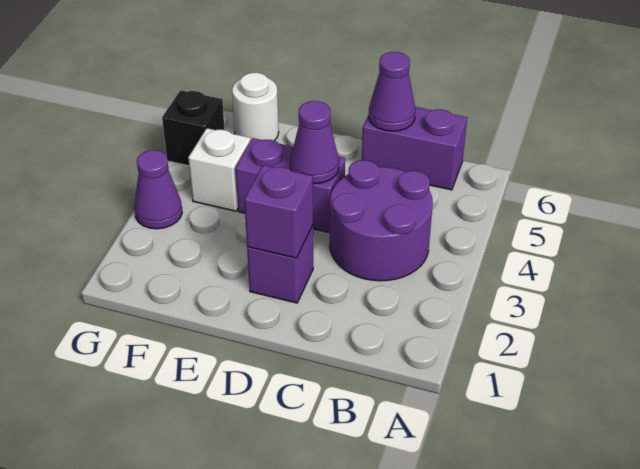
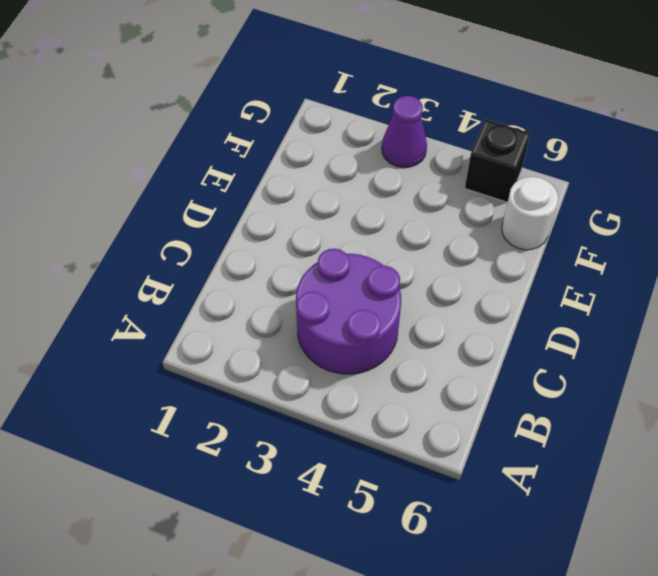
none -> purple 1x2 brick [362,107,467,190]
none -> purple 1x1 brick [247,225,313,303]

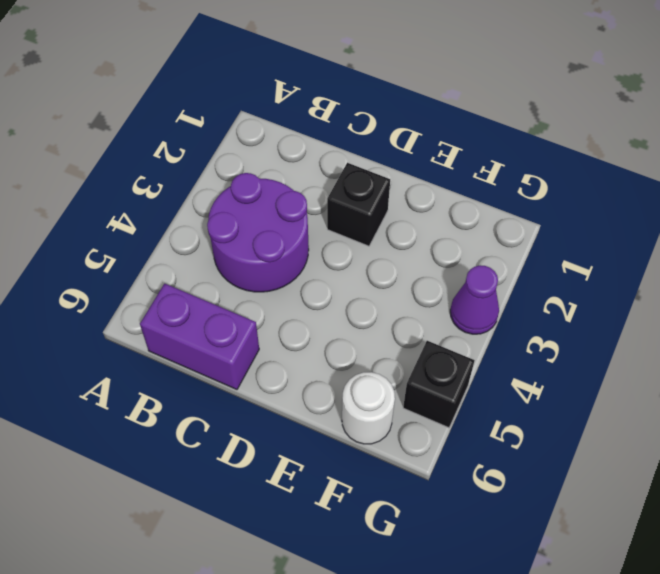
black 1x1 brick [327,163,390,246] -> purple 1x1 brick [247,225,313,303]
none -> purple 1x2 brick [236,138,345,233]
none -> white 1x1 brick [188,128,251,211]

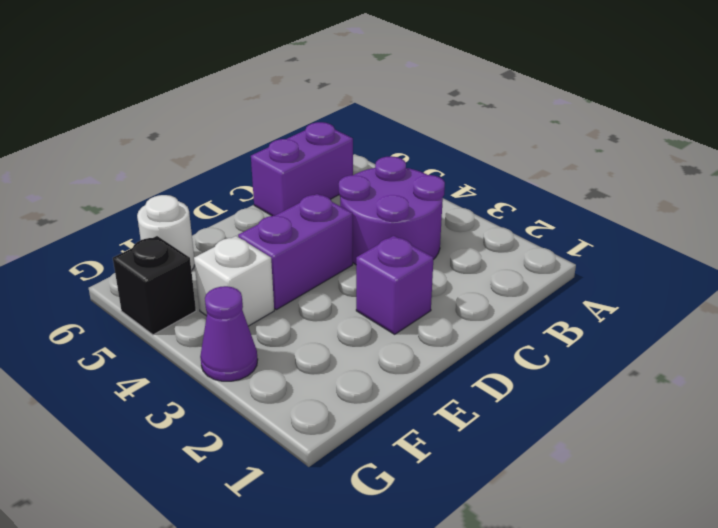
none -> purple 1x1 cone [369,52,415,131]
none -> purple 1x1 brick [244,165,313,258]

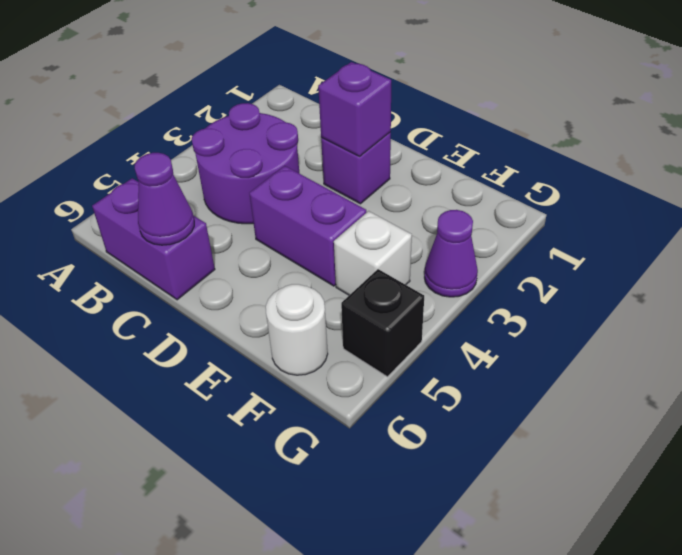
none -> purple 1x1 cone [290,101,339,184]

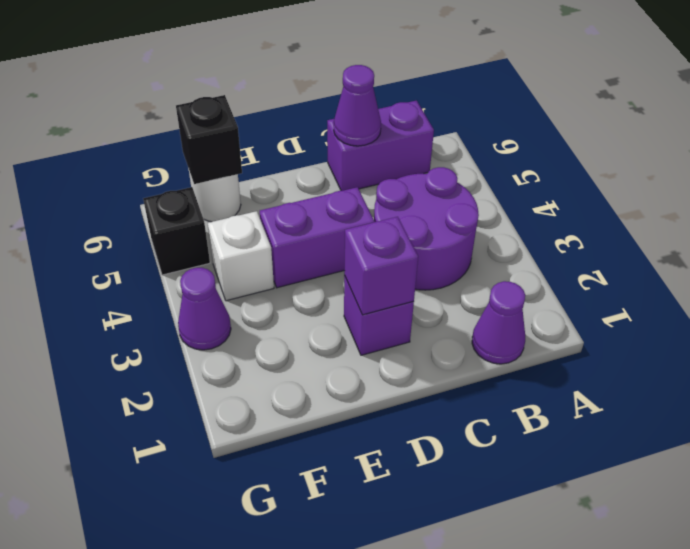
purple 1x1 cone [472,281,525,364] -> purple 1x1 cone moved to [290,101,339,184]
black 1x1 brick [176,95,242,184] -> none

